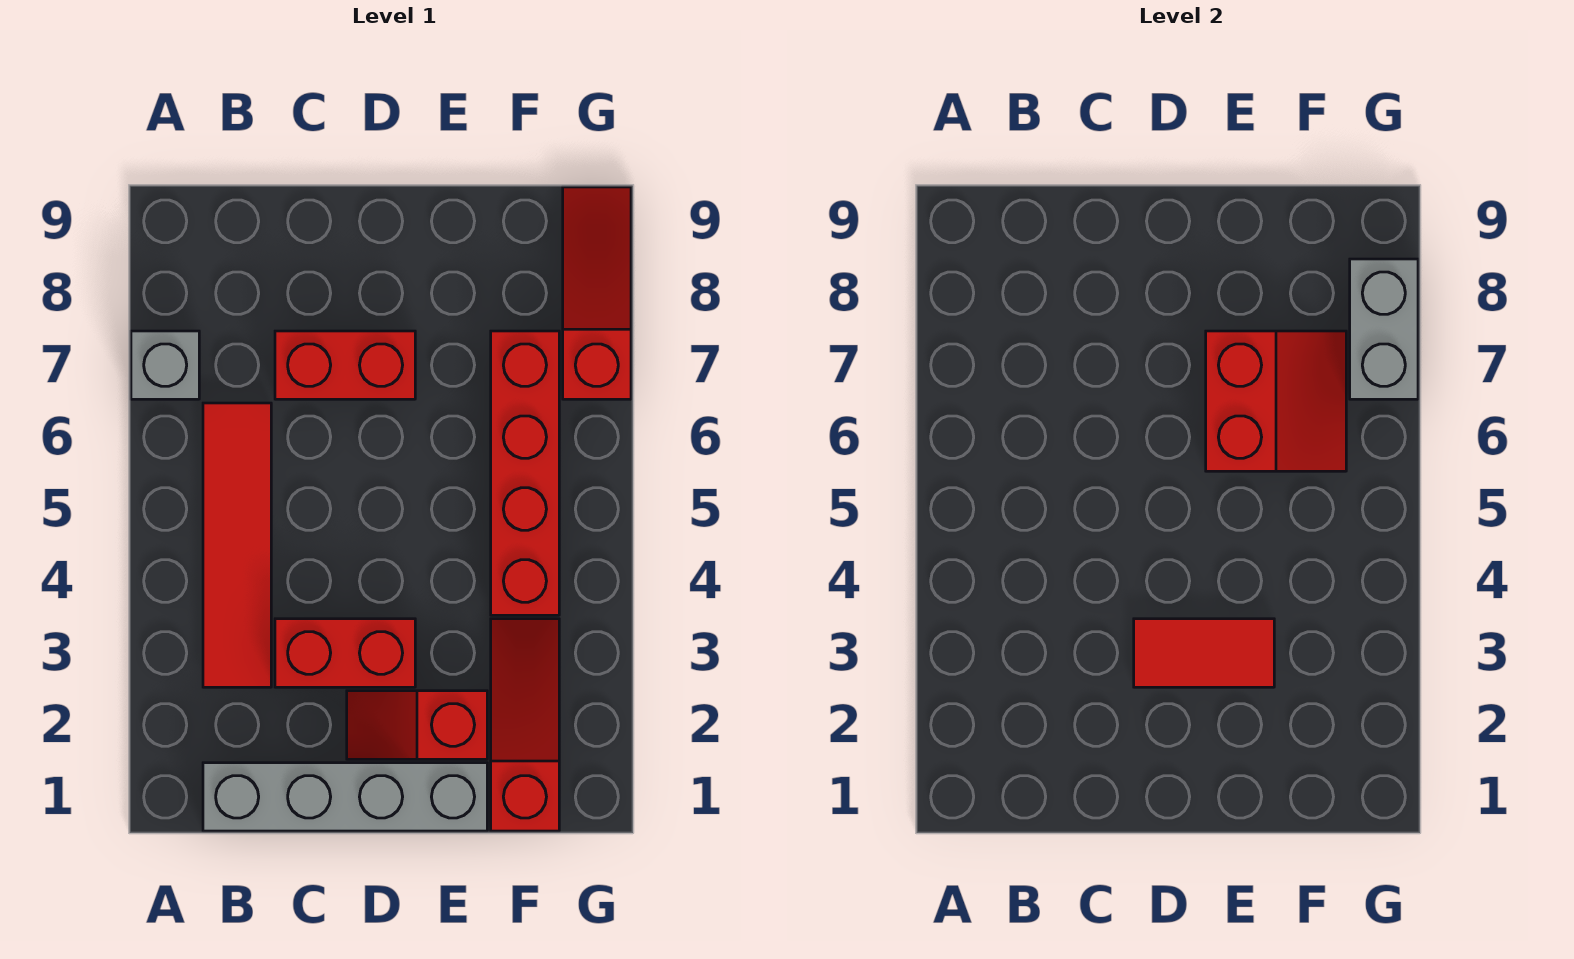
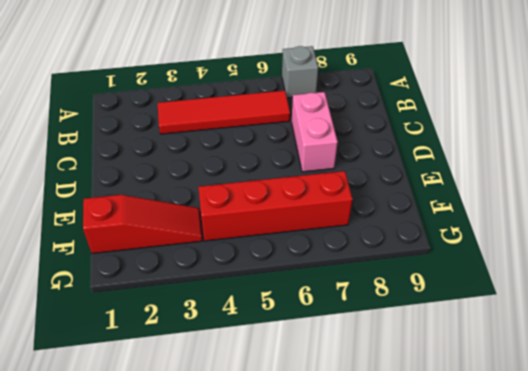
pink 1x2 brick [292,92,338,172] -> red 1x2 brick [275,331,415,399]
none -> grey 1x4 brick [203,763,487,831]
none -> red 1x2 brick [275,619,415,687]
none -> red 1x2 slope [347,691,487,759]

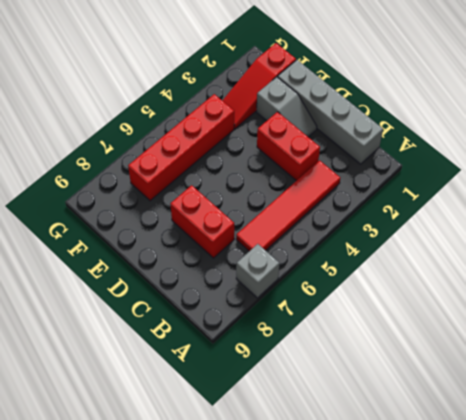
grey 1x2 slope [257,77,317,137] -> red 1x2 slope [347,691,487,759]
none -> red 1x3 slope [563,187,631,399]
none -> red 1x2 tile [1134,619,1274,687]
none -> red 2x2 slope [1206,331,1346,471]

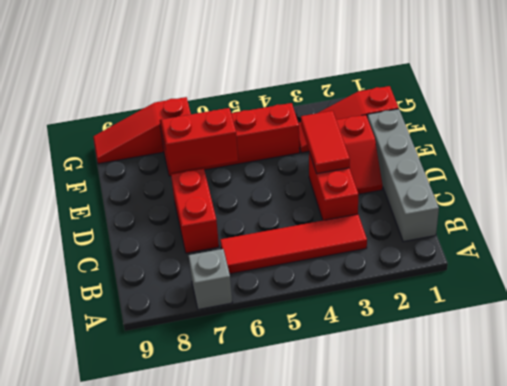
none -> grey 1x2 brick [1350,259,1418,399]

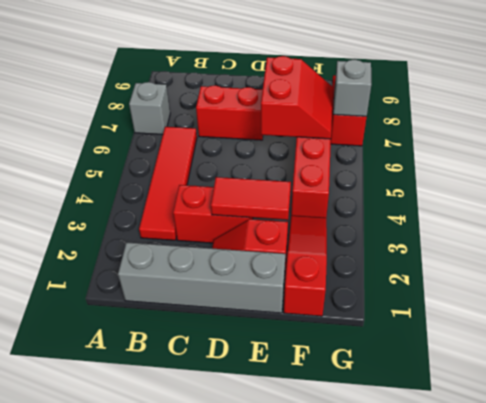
grey 1x1 brick [333,60,371,116] -> grey 1x2 brick [1350,259,1418,399]

